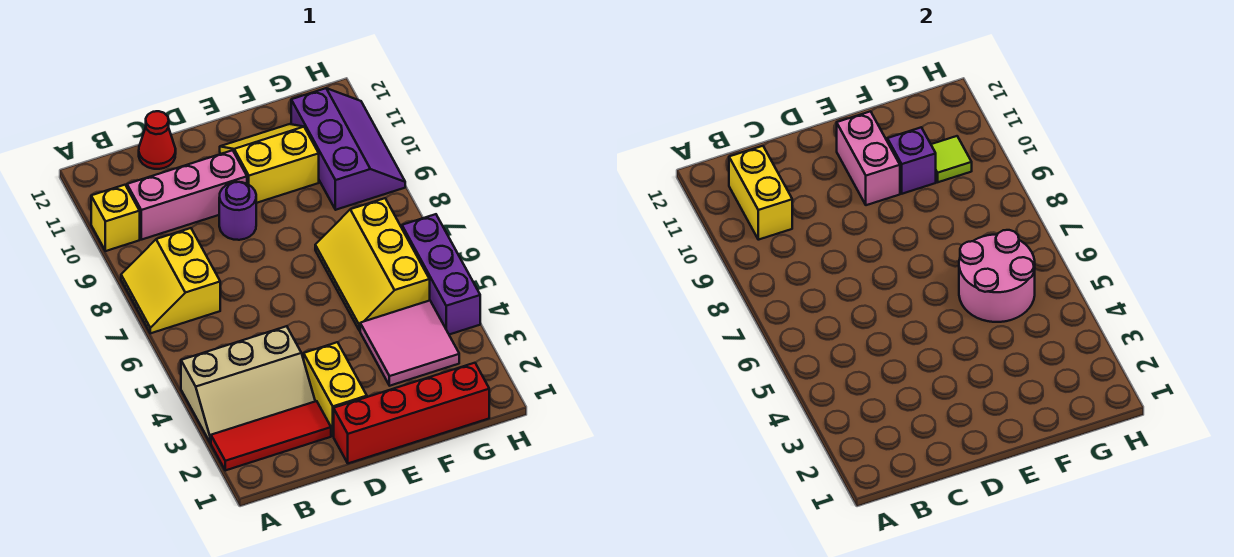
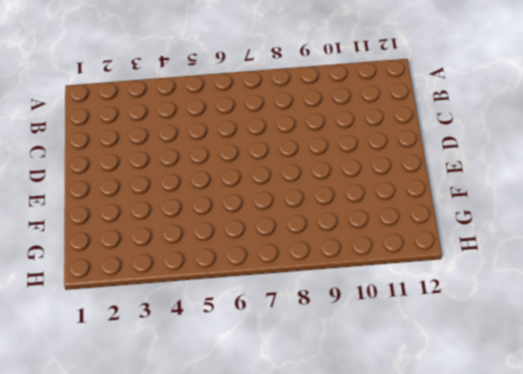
none -> red 1x3 tile [211,401,331,470]
none -> tan 2x3 slope [181,326,315,443]
none -> yellow 2x2 slope [121,228,220,333]

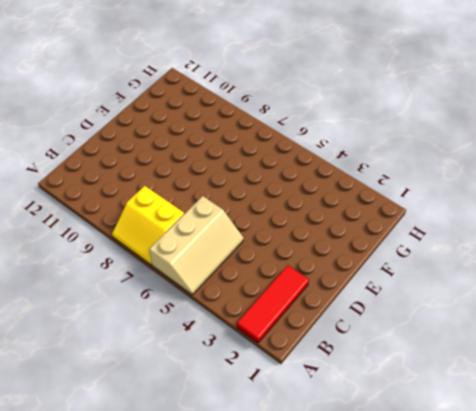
tan 2x3 slope [149,196,244,295] -> tan 2x3 slope moved to [181,326,315,443]
none -> yellow 1x1 brick [91,185,140,251]
none -> pink 1x3 brick [127,150,247,240]
none -> red 1x1 cone [139,111,176,169]

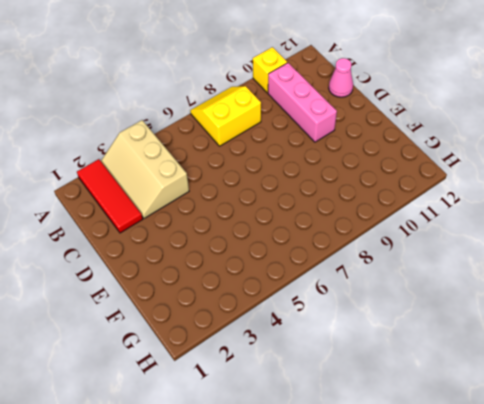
pink 1x1 cone [329,58,353,97] -> red 1x1 cone [139,111,176,169]
none -> red 1x4 brick [334,363,489,463]
none -> yellow 1x2 brick [304,342,367,436]
none -> purple 1x1 round brick [219,182,256,240]

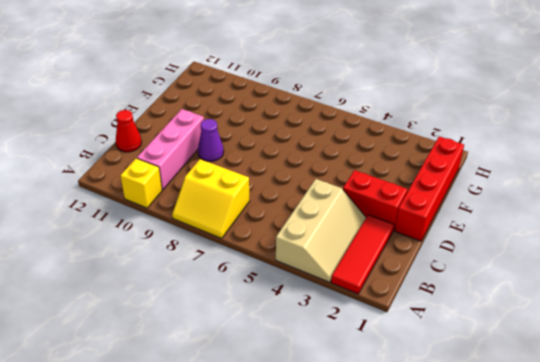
red 1x2 brick [343,170,407,231] -> yellow 1x2 brick [304,342,367,436]
purple 1x1 cone [198,119,224,161] -> purple 1x1 round brick [219,182,256,240]
none -> yellow 2x2 slope [220,124,319,203]
none -> pink 2x2 tile [360,301,459,386]
none -> yellow 2x3 slope [315,198,430,331]

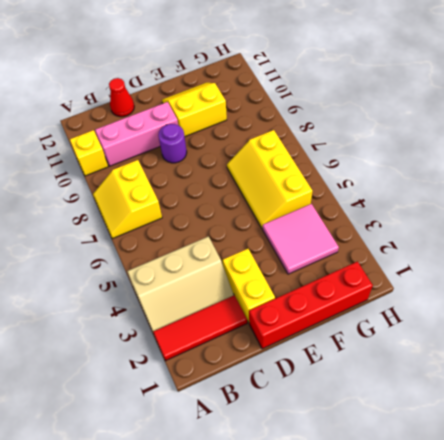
none -> purple 2x3 slope [291,88,405,210]
none -> purple 1x3 brick [402,214,480,335]
none -> yellow 1x2 brick [729,146,792,240]

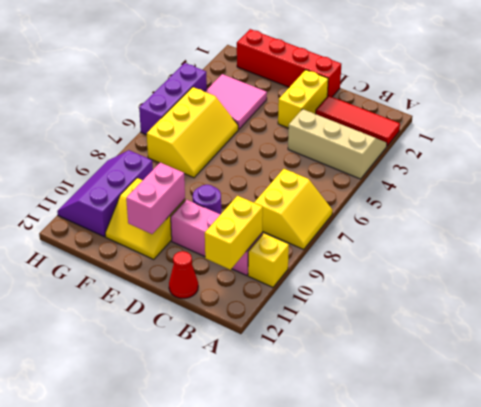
none -> pink 2x2 round brick [959,230,1035,322]
none -> purple 1x1 brick [887,127,936,194]
none -> lime 1x1 tile [931,136,972,182]

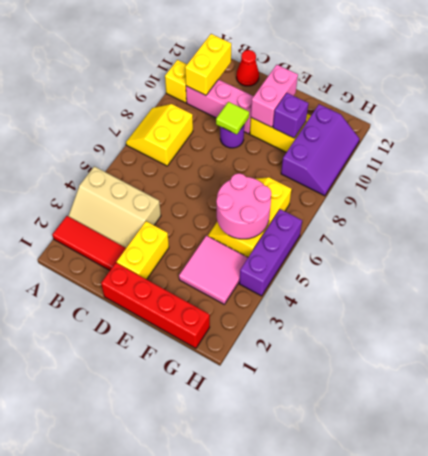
lime 1x1 tile [216,102,249,135] -> lime 1x1 tile moved to [931,136,972,182]

